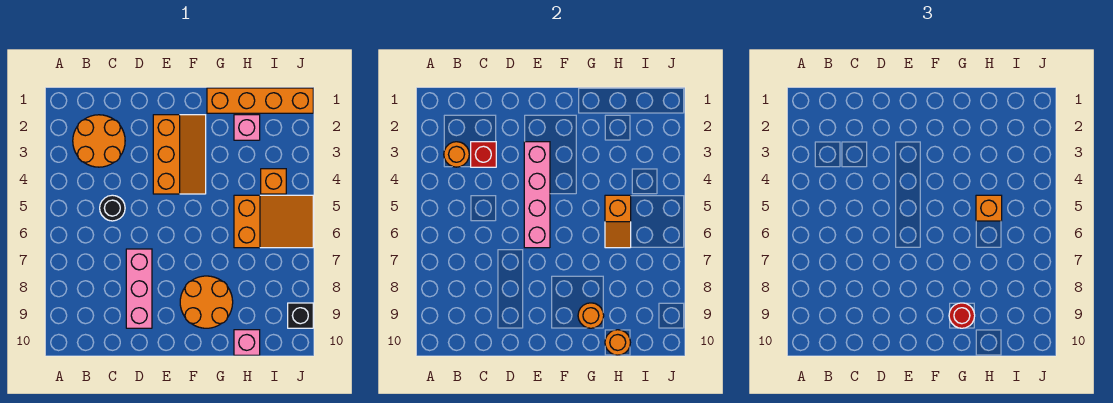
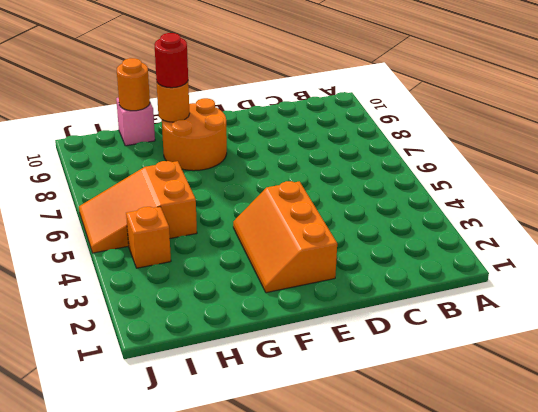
none -> orange 2x2 round brick [73,115,125,167]
none -> black 1x1 round brick [100,195,125,221]
none -> pink 1x3 brick [126,249,152,328]

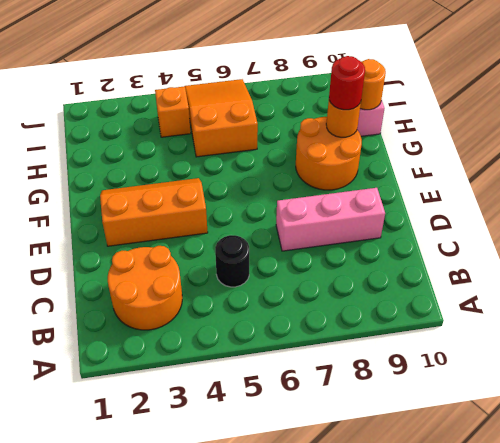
none -> orange 1x4 brick [207,88,313,113]
none -> pink 1x1 brick [234,115,260,140]
none -> black 1x1 brick [288,303,313,328]

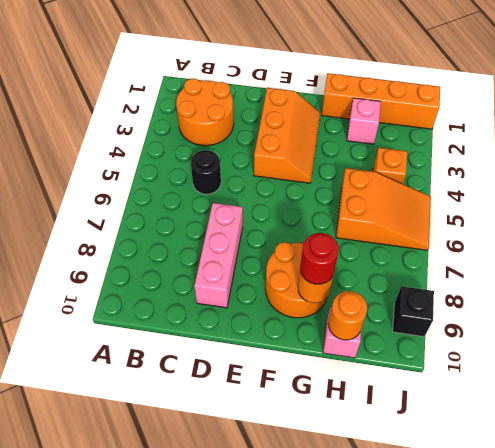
none -> orange 1x1 round brick [444,142,469,167]
none -> red 1x1 brick [471,142,496,167]
none -> pink 1x4 brick [524,142,550,248]

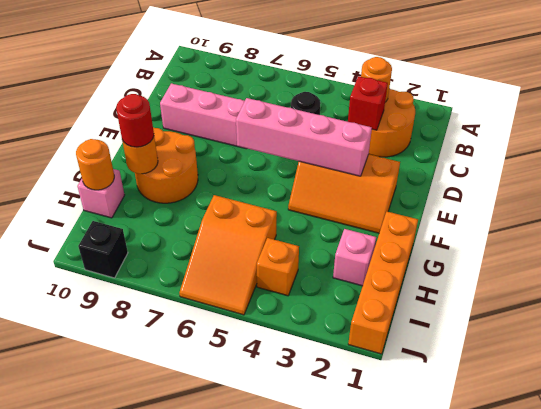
none -> orange 1x2 slope [605,195,631,248]
none -> orange 1x1 brick [976,195,1002,221]

